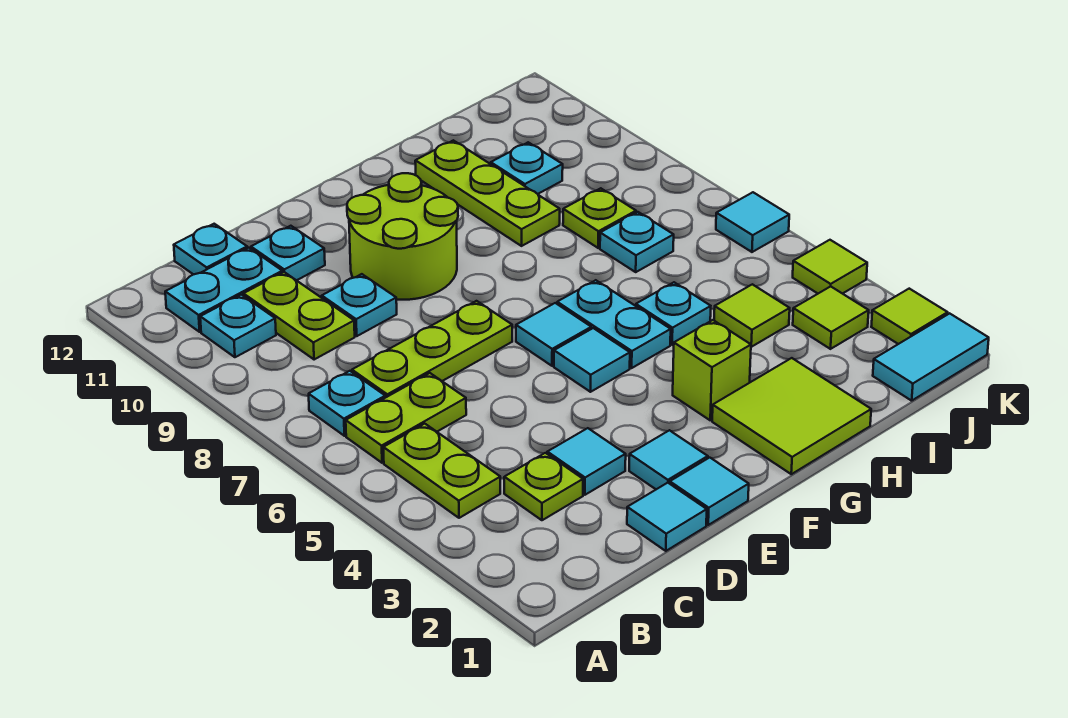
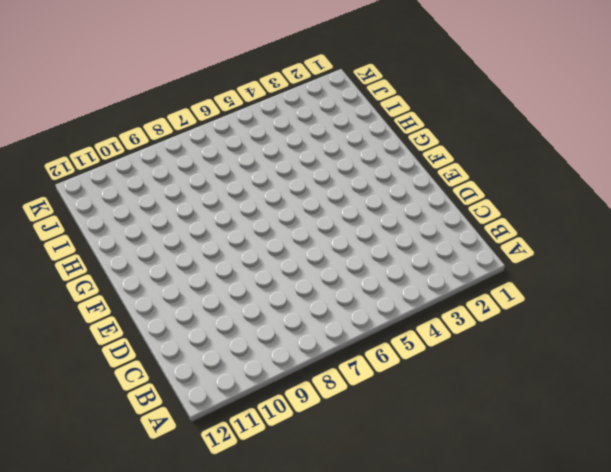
none -> lime 1x2 plate [383,424,500,518]
none -> lime 1x2 plate [346,373,466,463]
none -> cyan 1x1 plate [309,371,385,436]
none -> cyan 1x1 plate [200,295,276,357]

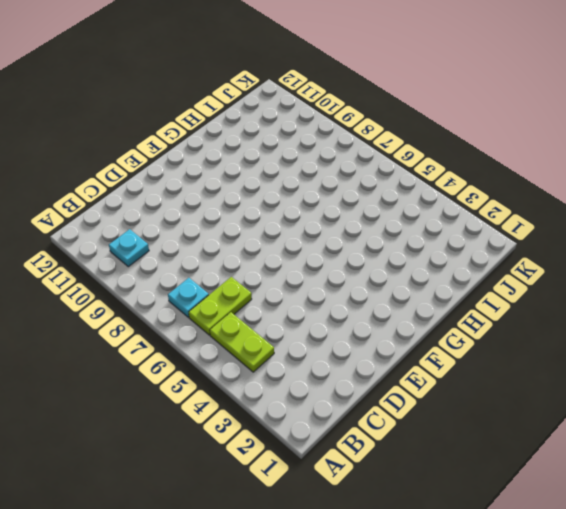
none -> cyan 1x2 plate [165,248,282,332]
none -> lime 1x1 plate [504,453,583,520]
none -> lime 1x3 plate [352,301,512,398]
none -> lime 1x2 plate [244,272,355,360]

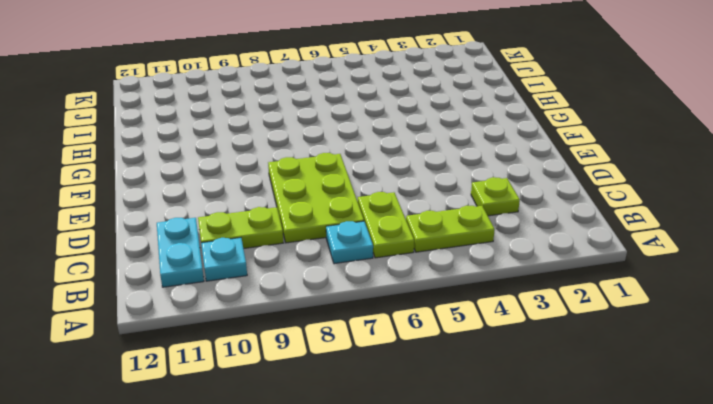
lime 2x3 plate [268,153,364,243] -> lime 1x3 plate [352,301,512,398]
none -> cyan 1x1 plate [174,224,247,275]
none -> cyan 1x1 tile [627,483,707,551]
none -> cyan 1x1 tile [547,428,626,495]
none -> cyan 1x1 plate [322,274,397,336]

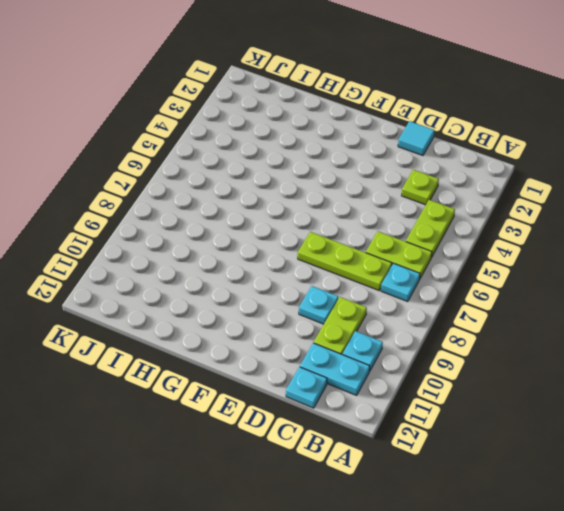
none -> cyan 1x1 tile [547,428,626,495]
none -> cyan 1x1 plate [251,226,325,280]
none -> cyan 1x1 tile [670,458,749,525]
none -> cyan 1x1 tile [629,430,708,489]

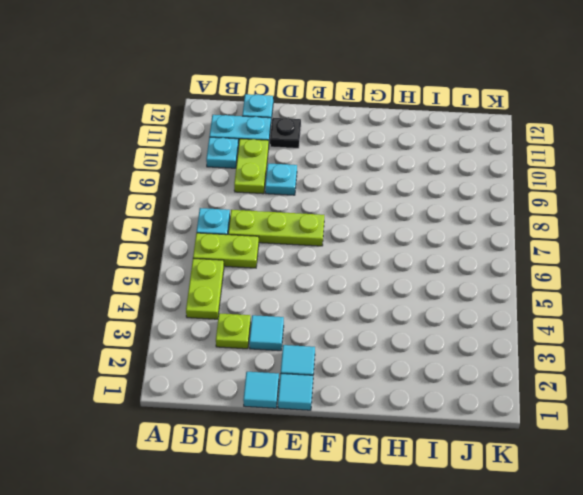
black 1x1 plate [270,118,301,148] -> cyan 1x1 plate [251,226,325,280]
none -> lime 2x2 round brick [347,173,458,300]
none -> cyan 1x1 tile [554,328,630,392]
none -> cyan 1x1 tile [516,303,591,366]
none -> lime 2x2 tile [712,358,871,474]

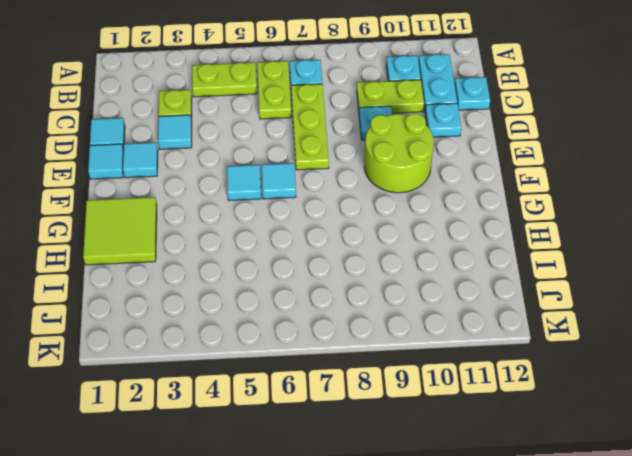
none -> lime 1x1 brick [673,320,751,420]
none -> cyan 1x2 plate [557,280,671,368]
none -> cyan 1x1 plate [636,282,711,345]
none -> lime 1x3 plate [415,140,560,246]

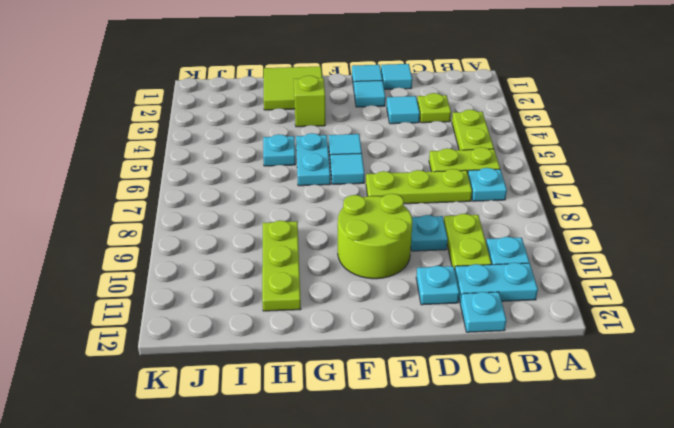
none -> lime 1x1 tile [714,284,790,347]
none -> cyan 1x1 plate [600,212,674,272]
none -> lime 1x1 plate [563,188,636,248]
none -> cyan 1x1 plate [491,142,563,194]

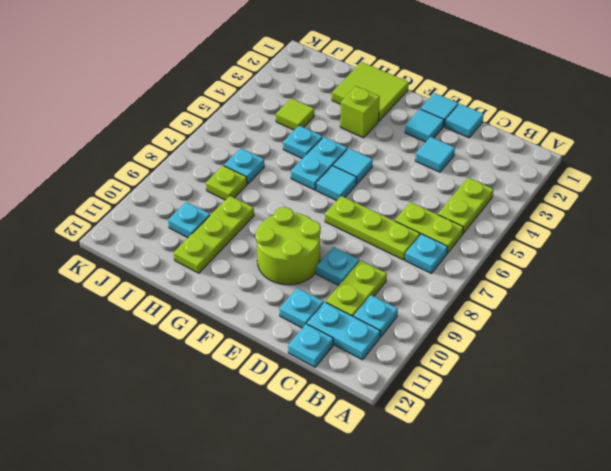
none -> lime 1x1 plate [504,453,583,520]
none -> cyan 1x2 tile [873,313,989,401]
none -> lime 1x1 tile [793,286,869,349]
none -> lime 1x1 tile [871,289,948,344]

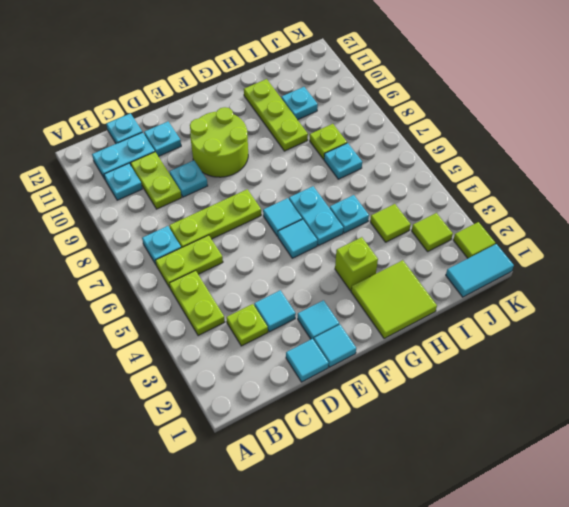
none -> lime 1x1 tile [793,240,867,294]
none -> cyan 1x1 tile [716,192,789,252]

